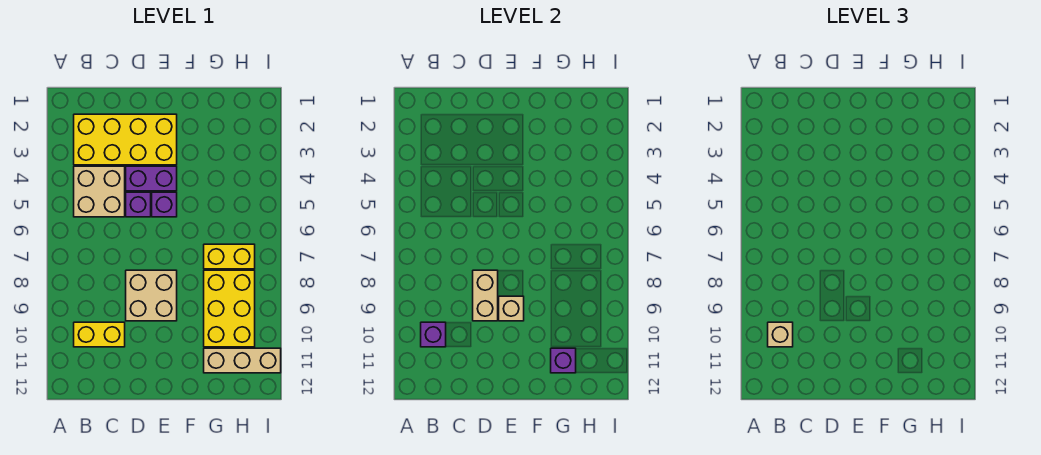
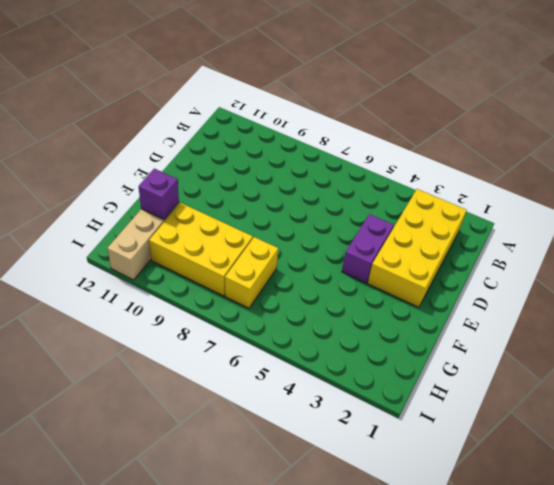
none -> tan 2x2 brick [74,166,125,217]
none -> yellow 1x2 brick [74,322,125,347]
none -> purple 1x1 brick [126,192,151,217]

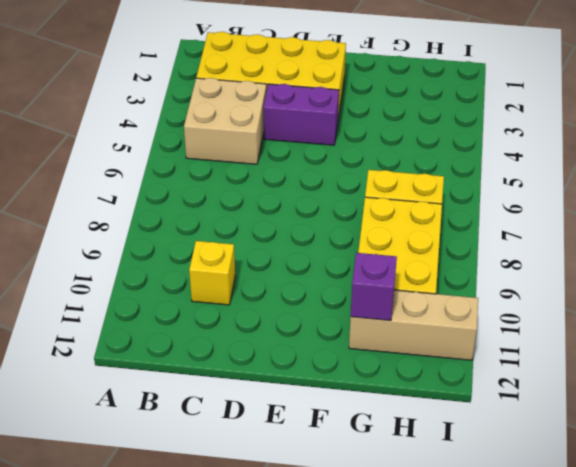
yellow 1x1 brick [189,241,235,305] -> yellow 1x2 brick [74,322,125,347]
none -> purple 1x1 brick [126,192,151,217]
none -> tan 2x2 brick [126,270,177,321]
none -> purple 1x1 brick [152,192,177,217]

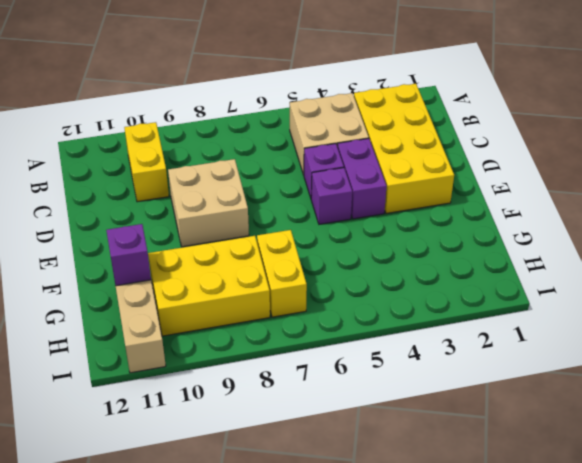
none -> purple 1x1 brick [421,322,446,347]
none -> tan 1x2 brick [473,270,498,321]
none -> tan 1x1 brick [499,296,524,321]

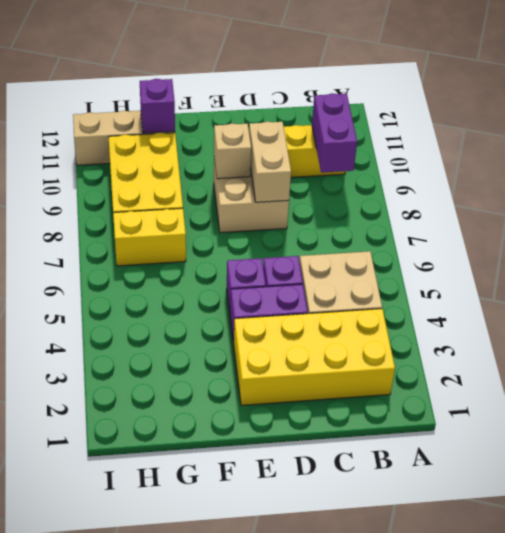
purple 1x2 brick [312,93,357,173] -> purple 1x1 brick [421,322,446,347]
none -> tan 1x1 brick [768,322,793,347]

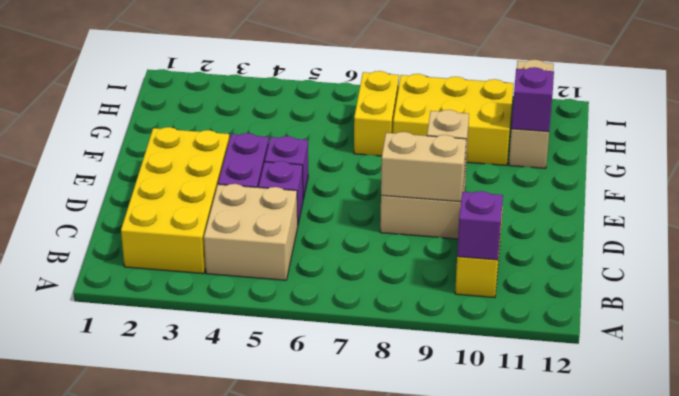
none -> tan 1x1 brick [768,322,793,347]

